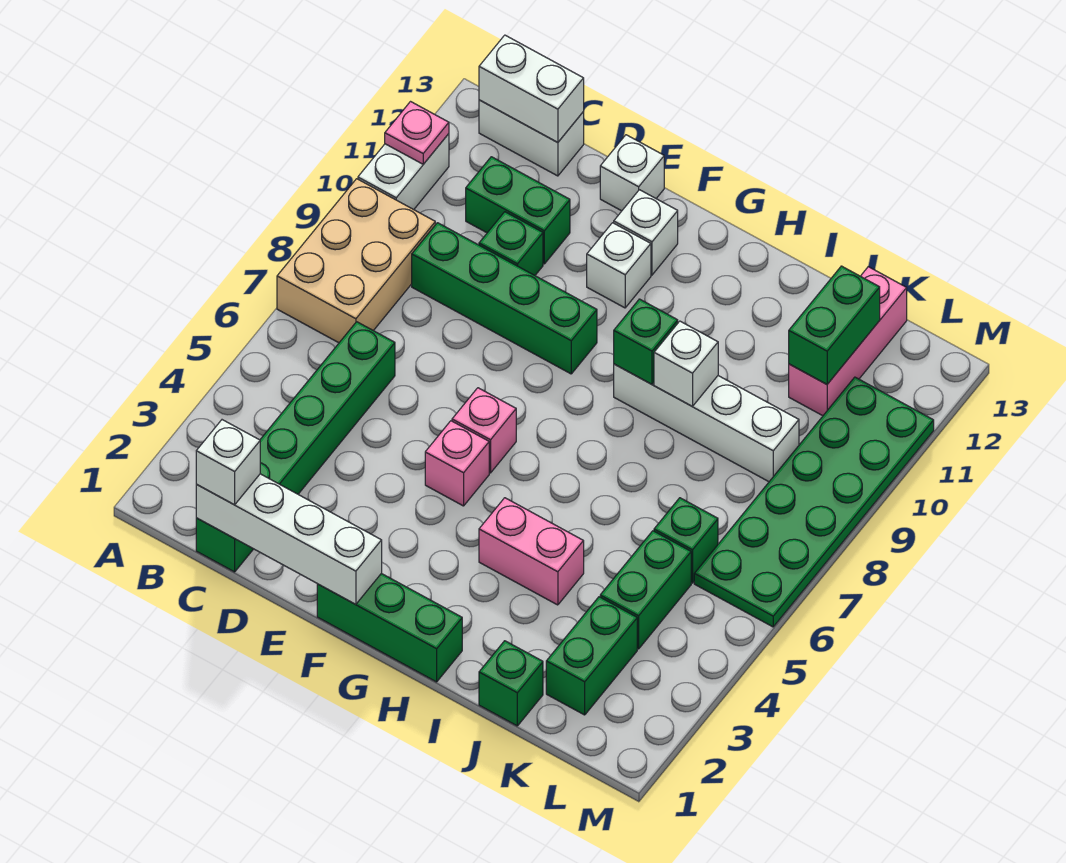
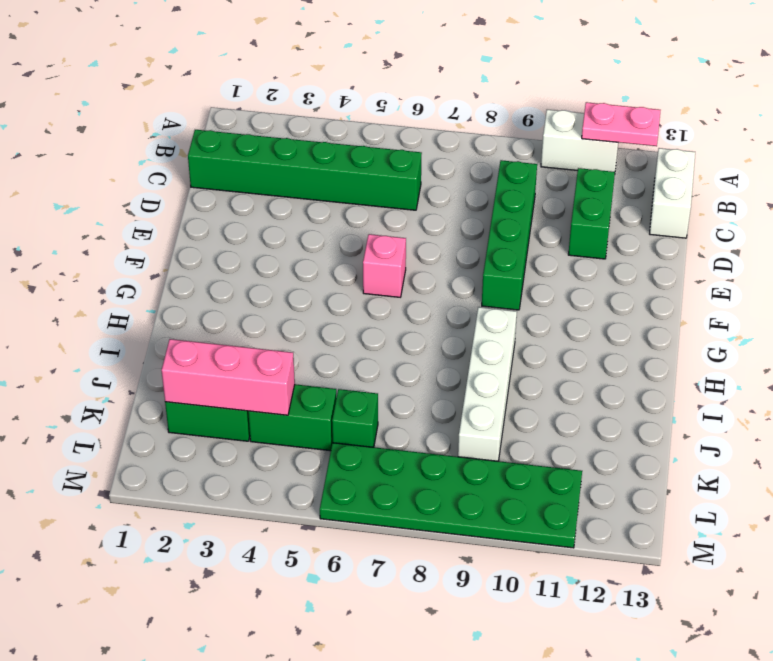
pink 1x2 plate [582,102,661,146] -> pink 1x1 plate [385,102,449,164]
pink 1x3 brick [162,339,295,415] -> pink 1x3 brick moved to [789,267,907,416]
none -> tan 2x3 brick [277,179,435,343]
none -> green 1x1 brick [479,212,543,275]
none -> white 1x1 brick [600,135,664,211]

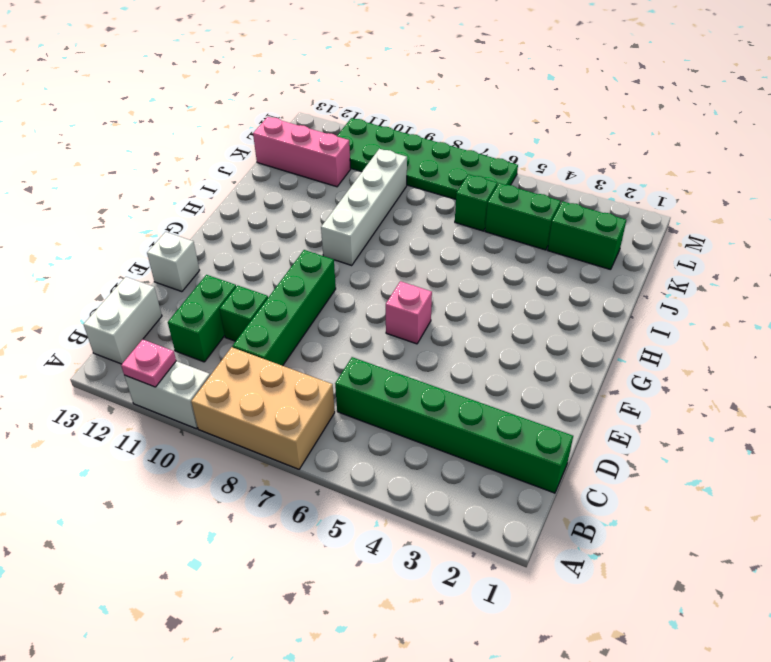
none -> green 1x3 brick [317,573,462,682]
none -> pink 1x1 brick [425,421,489,506]
none -> white 1x1 brick [587,223,651,308]

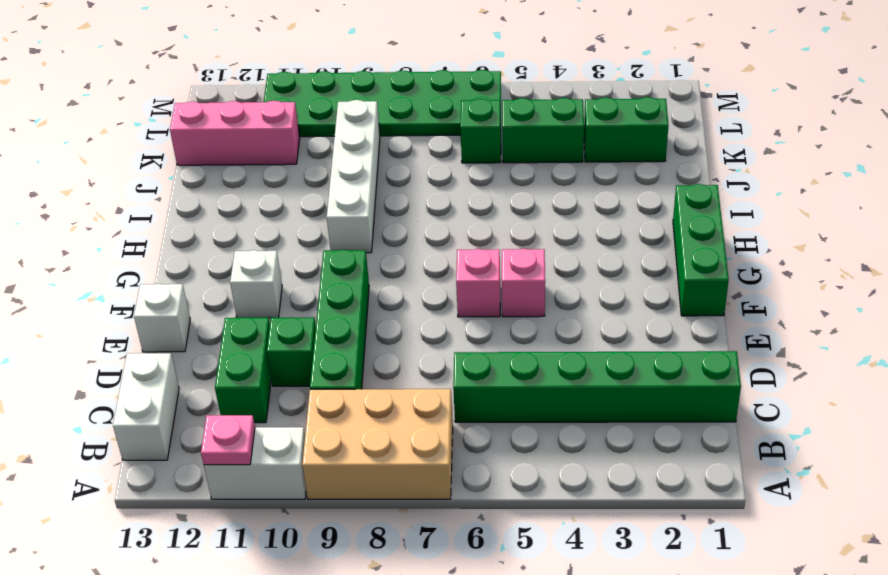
none -> white 1x1 brick [614,190,678,275]
none -> pink 1x2 brick [479,498,584,605]
none -> green 1x1 brick [479,641,543,726]

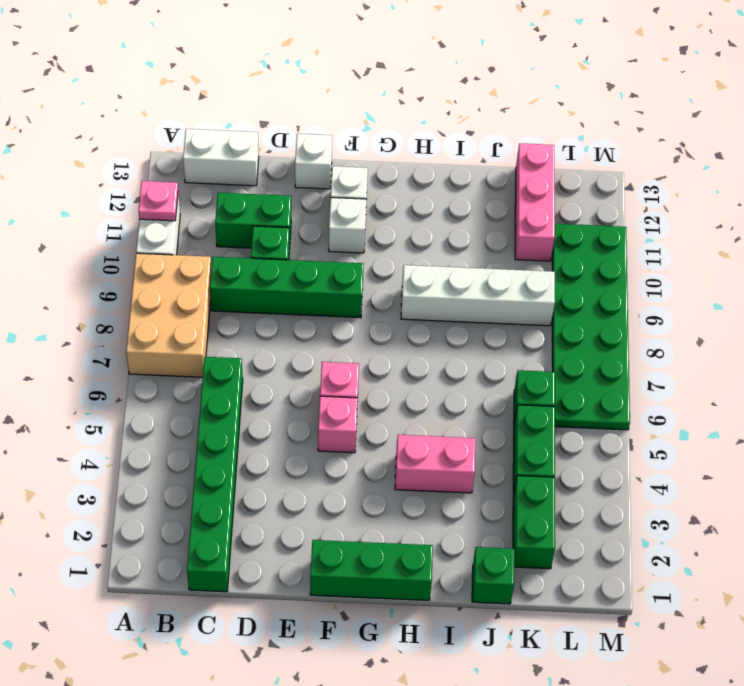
none -> white 1x2 brick [479,35,584,143]
none -> white 1x4 brick [196,474,382,605]
none -> green 1x1 brick [614,299,678,384]

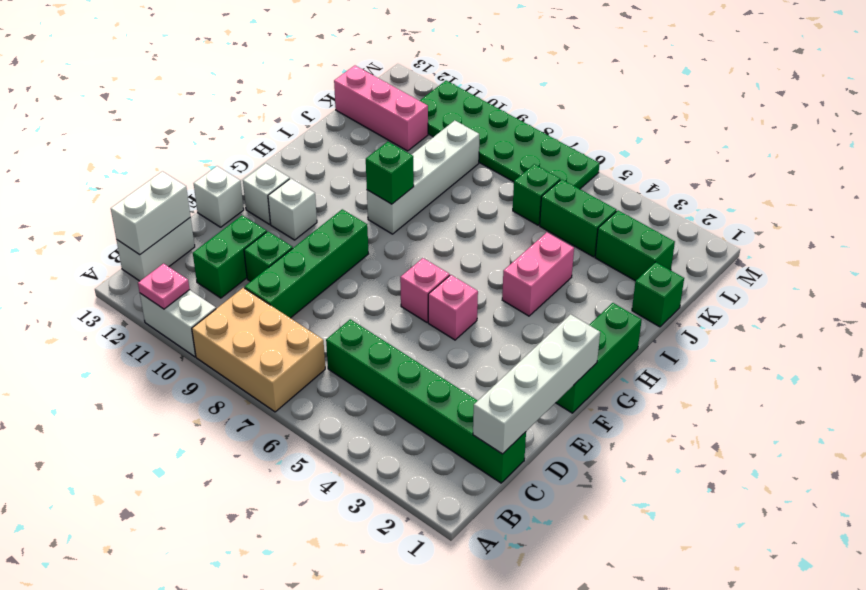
none -> white 1x1 brick [654,321,718,406]
none -> green 1x2 brick [789,266,880,384]
none -> white 1x1 brick [196,420,260,505]

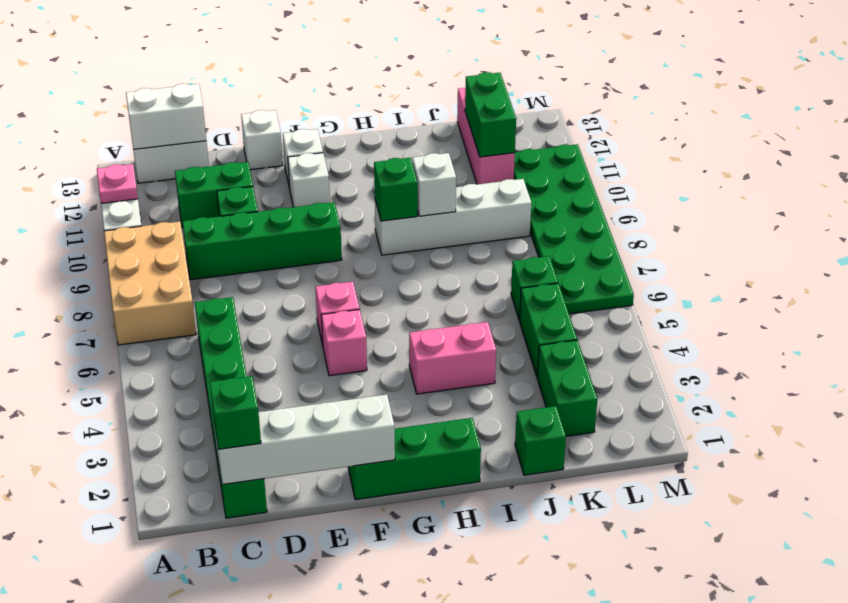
green 1x1 brick [210,376,261,449] -> white 1x1 brick [196,420,260,505]

